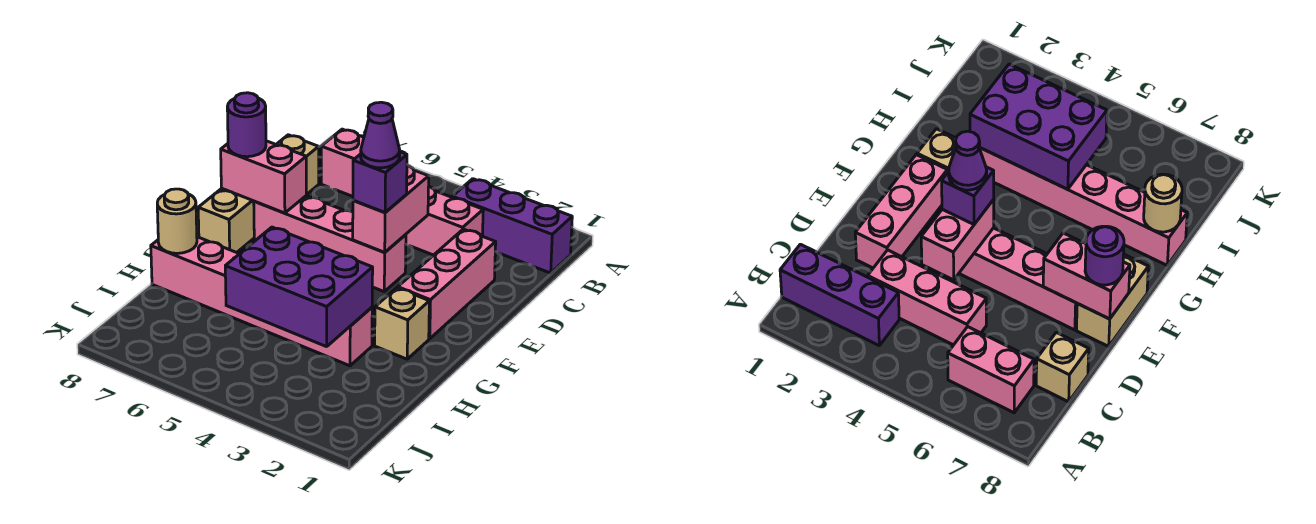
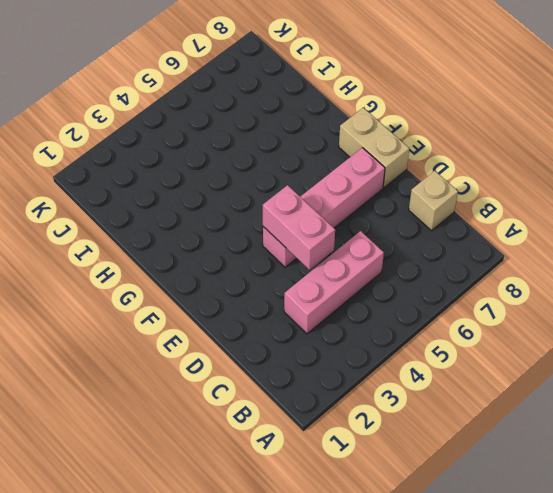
none -> purple 1x3 brick [452,179,572,273]
none -> pink 1x2 brick [321,129,404,196]
none -> pink 1x3 brick [398,229,496,339]

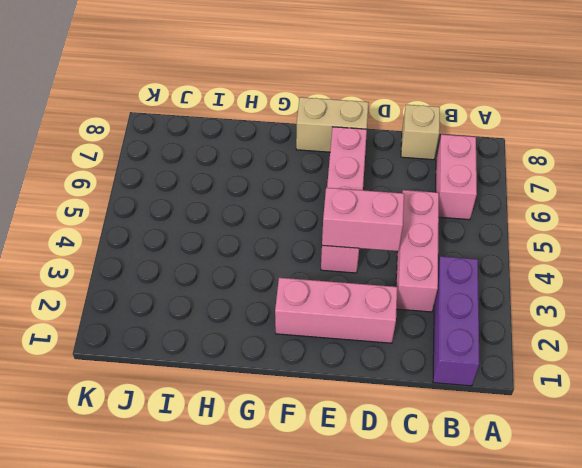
none -> tan 1x1 brick [375,288,429,359]
none -> pink 1x6 brick [151,237,372,366]
none -> pink 1x2 brick [221,141,306,213]

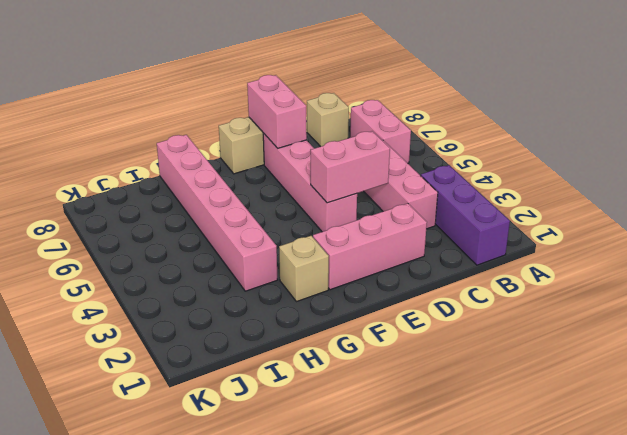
none -> purple 2x3 brick [225,227,373,347]
none -> tan 1x1 round brick [157,189,197,253]
none -> purple 1x1 brick [353,152,407,213]

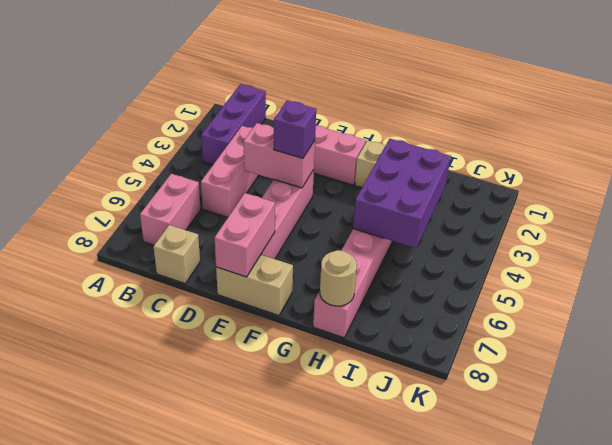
none -> purple 1x1 round brick [227,93,266,157]
none -> purple 1x1 cone [361,102,400,168]

